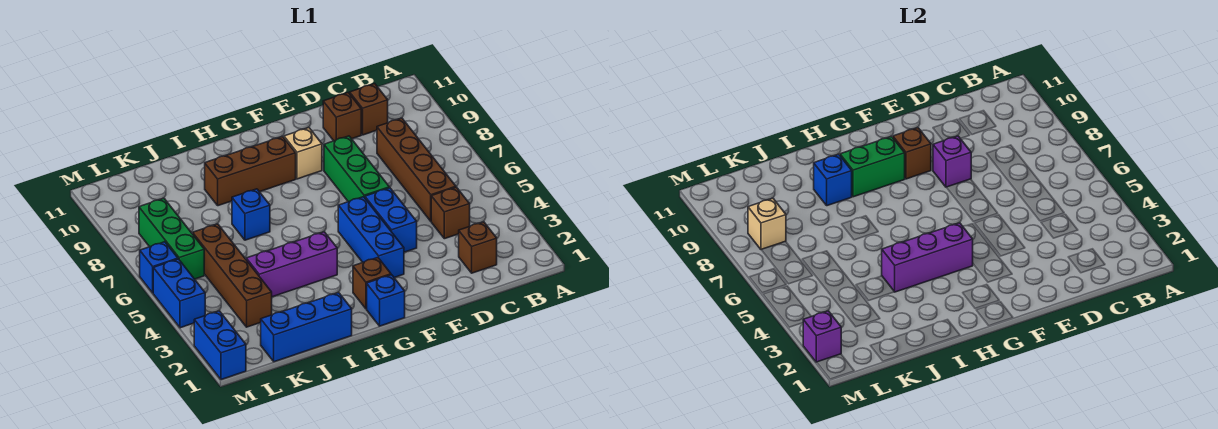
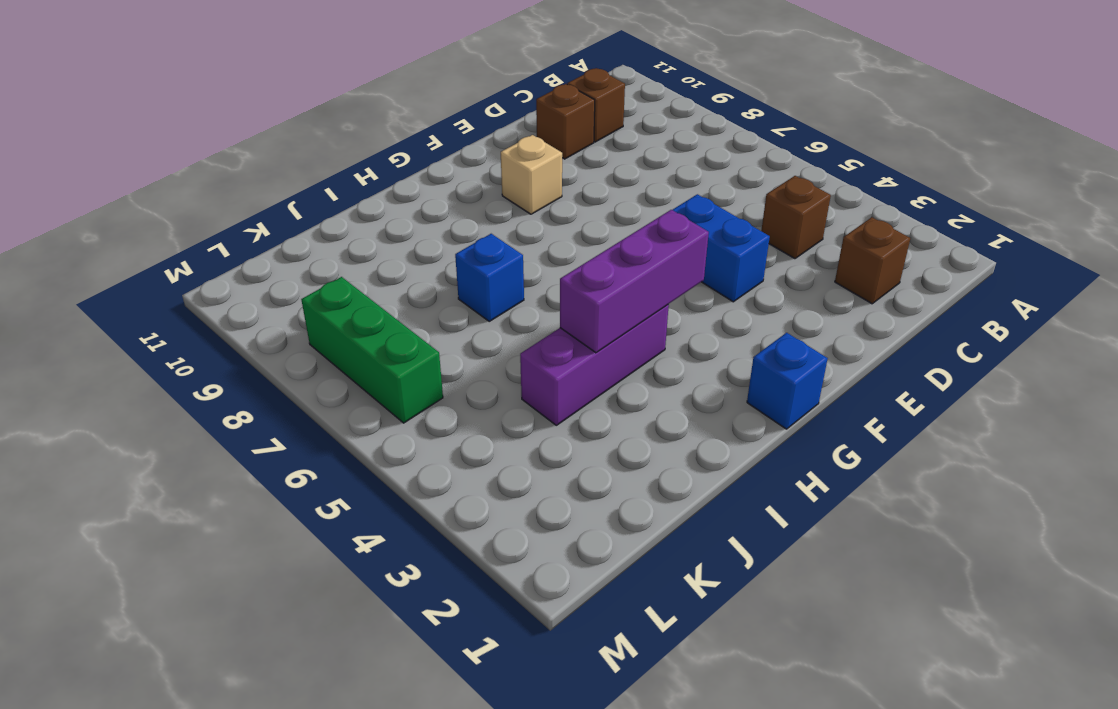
none -> brown 1x4 brick [377,118,456,221]
none -> green 1x3 brick [324,136,389,202]
none -> blue 1x3 brick [338,197,404,278]

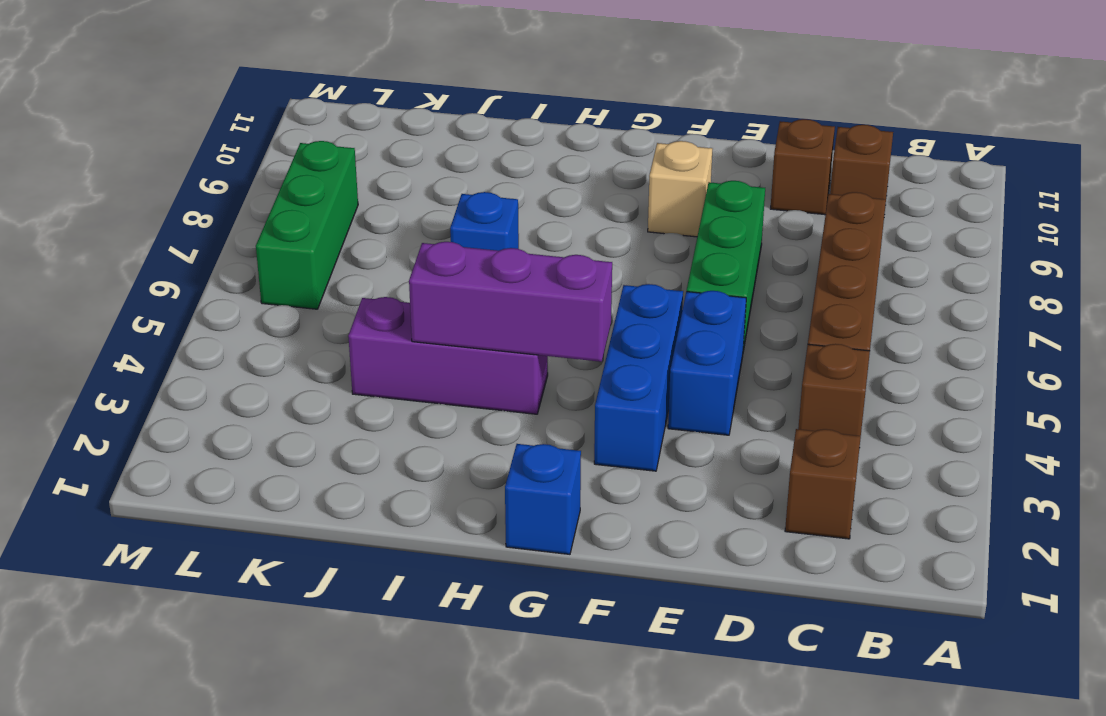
none -> brown 1x1 brick [353,258,391,309]
none -> brown 1x3 brick [205,137,296,206]
none -> blue 1x3 brick [261,293,352,362]

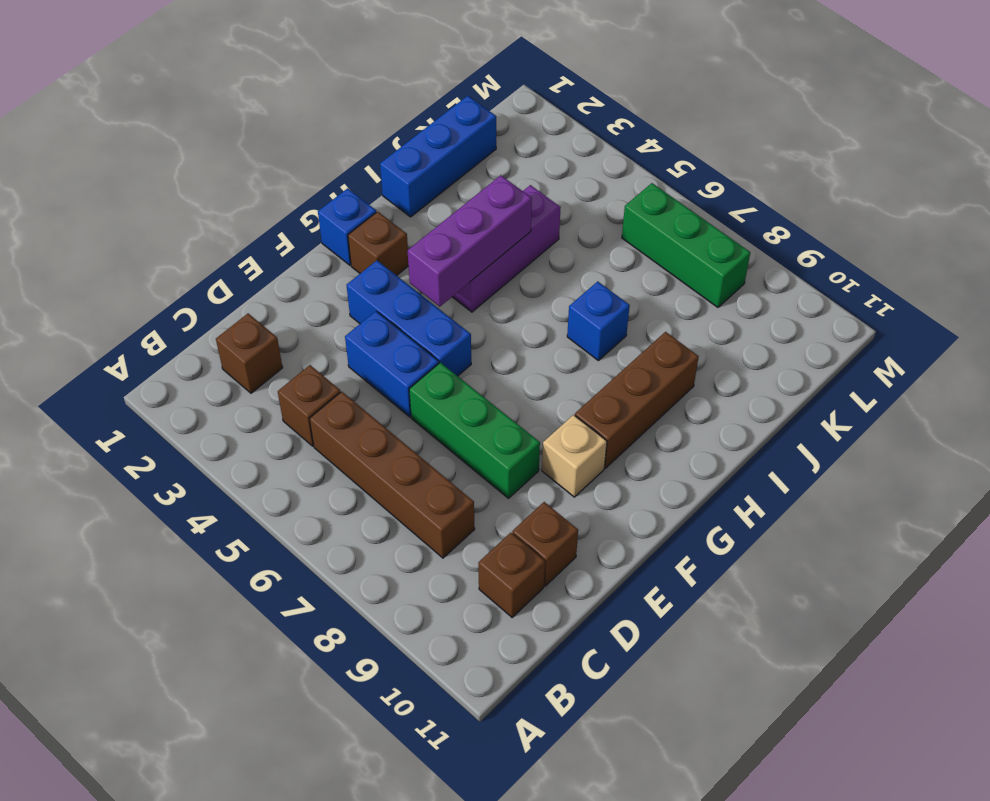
none -> brown 1x4 brick [193,224,272,327]
none -> blue 1x2 brick [194,311,246,380]
none -> blue 1x2 brick [153,259,205,328]

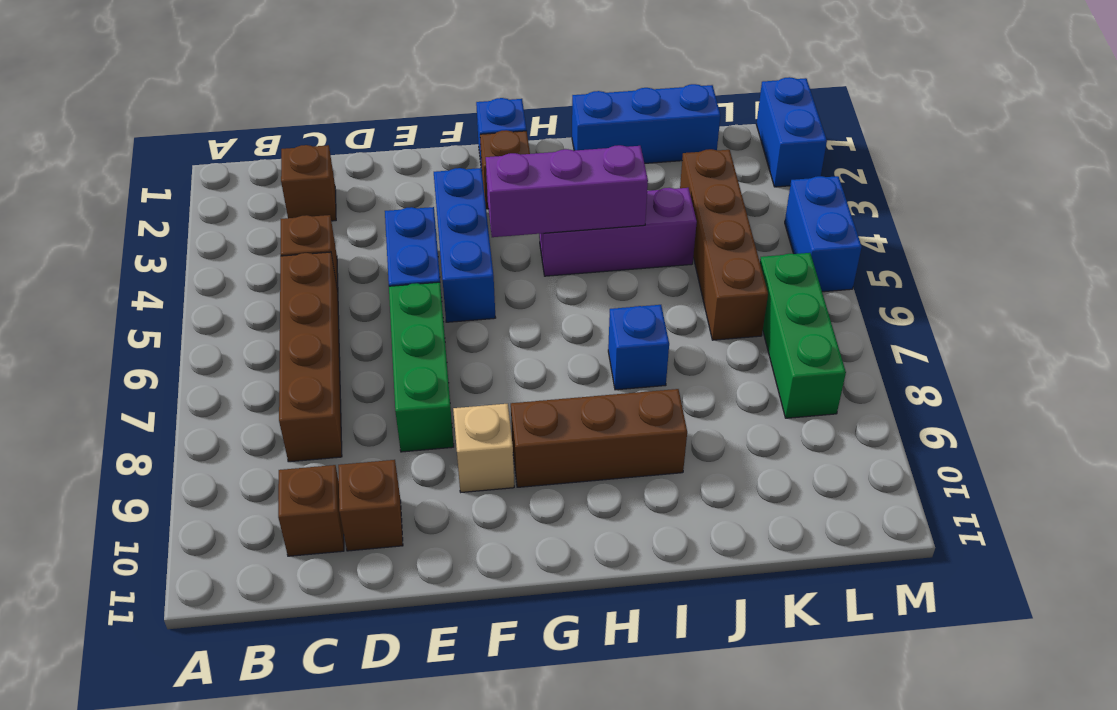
none -> blue 1x1 brick [140,242,178,293]
none -> purple 1x1 brick [933,136,971,187]
none -> brown 1x1 brick [893,128,931,179]

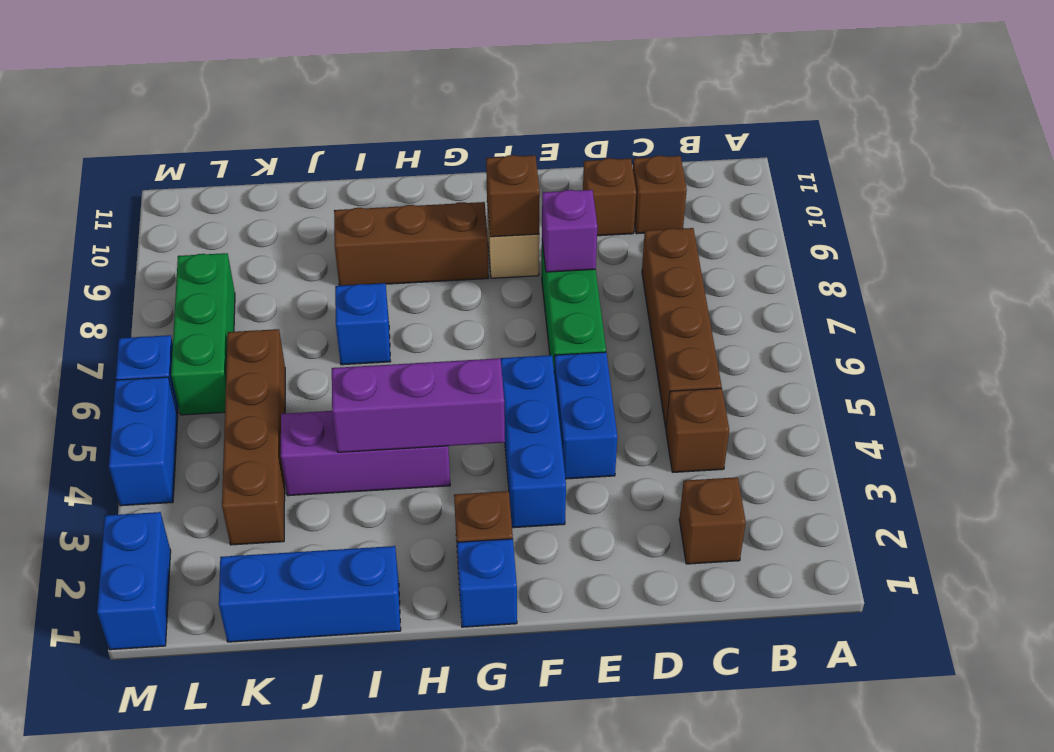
none -> green 1x2 brick [840,137,905,197]
none -> blue 1x1 brick [814,154,852,206]
none -> tan 1x1 brick [748,198,786,250]

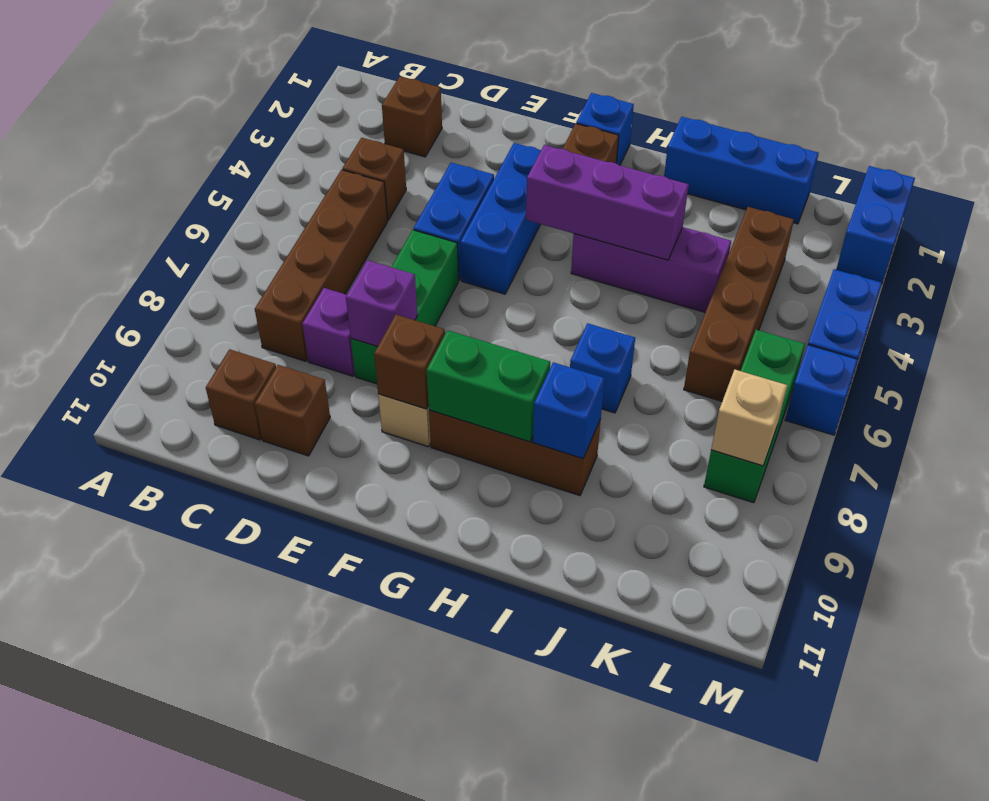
purple 1x1 brick [302,288,355,376] -> purple 1x1 brick moved to [803,311,841,362]

